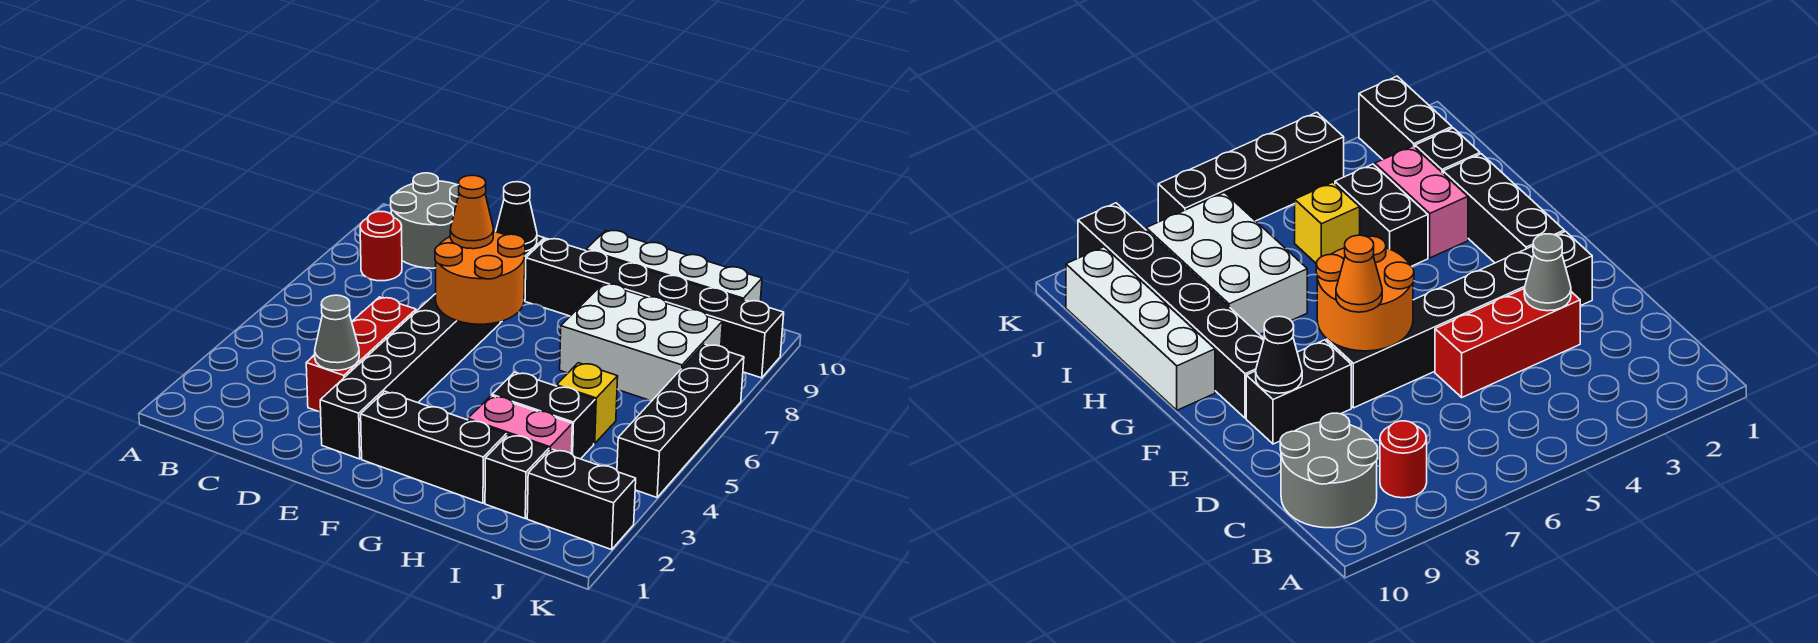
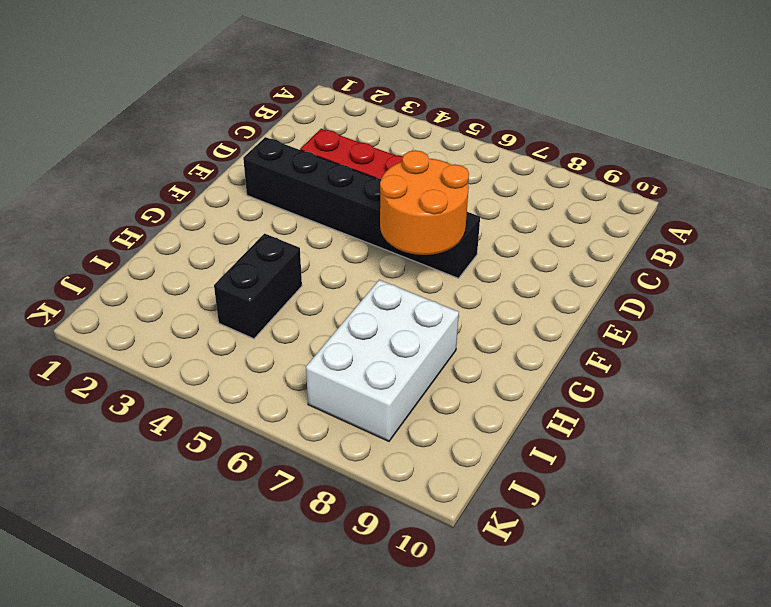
none -> red 1x1 round brick [360,212,402,281]
none -> grey 2x2 round brick [391,173,459,268]
none -> black 1x2 brick [1246,340,1351,444]

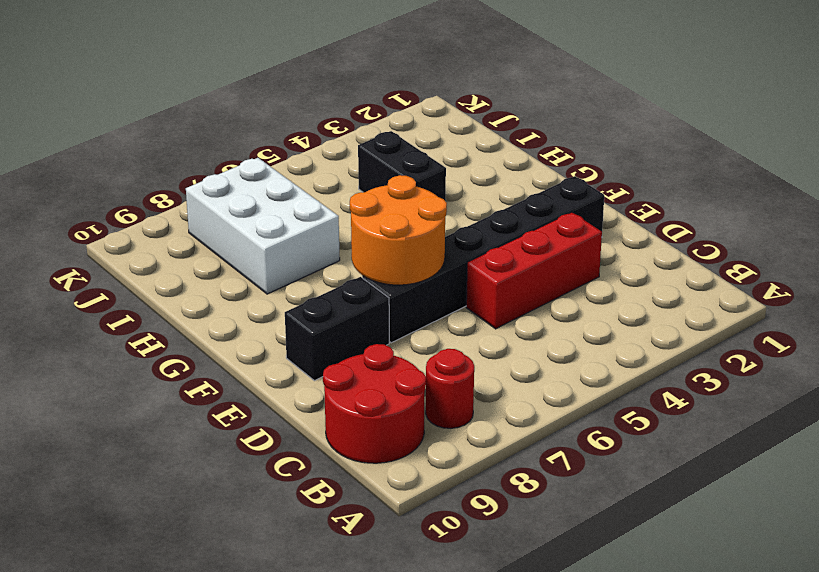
red 2x2 round brick [323,344,426,463] -> grey 2x2 round brick [391,173,459,268]
none -> black 1x3 brick [361,391,507,503]
none -> black 1x6 brick [525,239,784,378]
none -> white 1x4 brick [586,230,762,301]

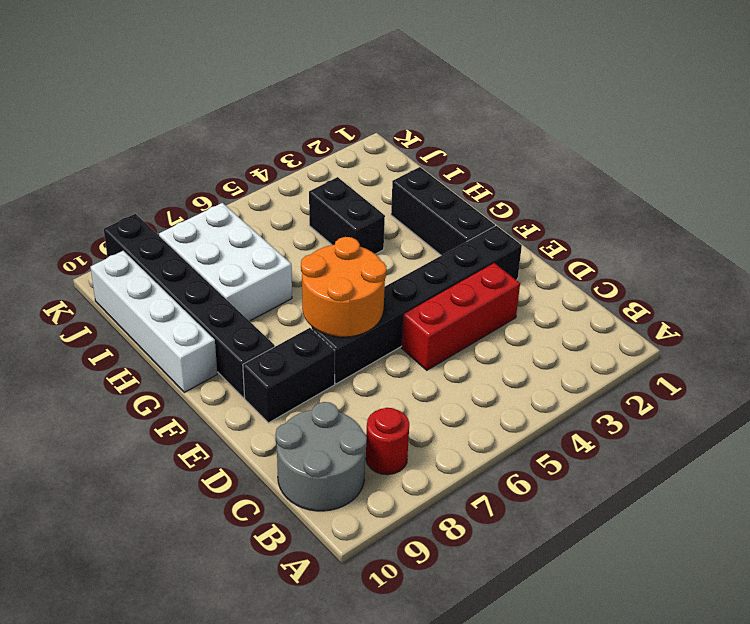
none -> pink 1x2 brick [468,396,572,454]
none -> black 1x1 brick [485,434,549,518]
none -> yellow 1x1 brick [557,363,618,444]

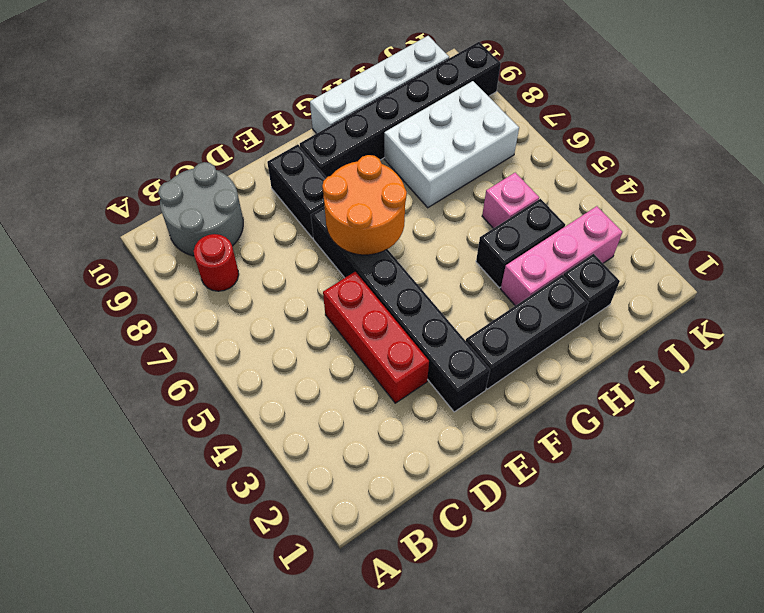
pink 1x3 brick [501,206,622,306] -> pink 1x2 brick [468,396,572,454]
pink 1x1 brick [482,173,539,228] -> yellow 1x1 brick [557,363,618,444]
none -> black 1x2 brick [527,449,636,550]
none -> black 1x4 brick [617,344,744,497]
none -> grey 1x1 cone [315,295,359,370]

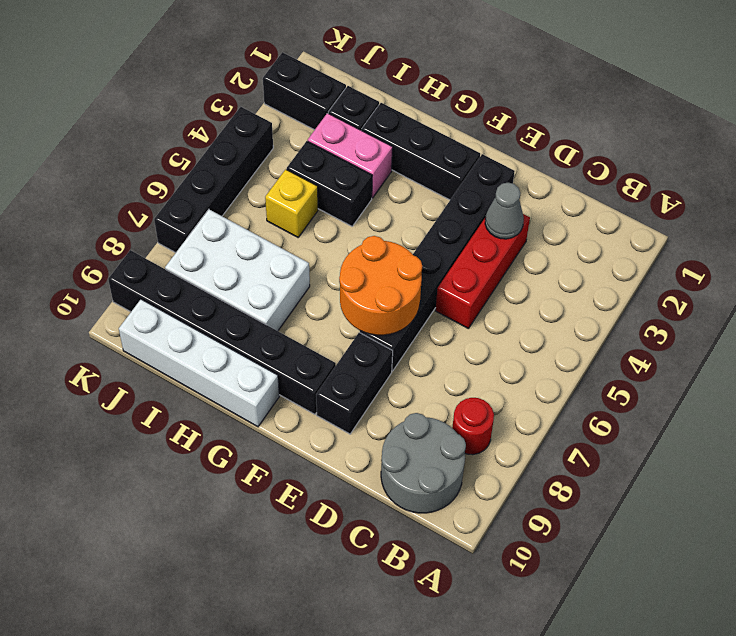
none -> black 1x1 cone [496,182,537,251]
none -> orange 1x1 cone [450,175,493,249]

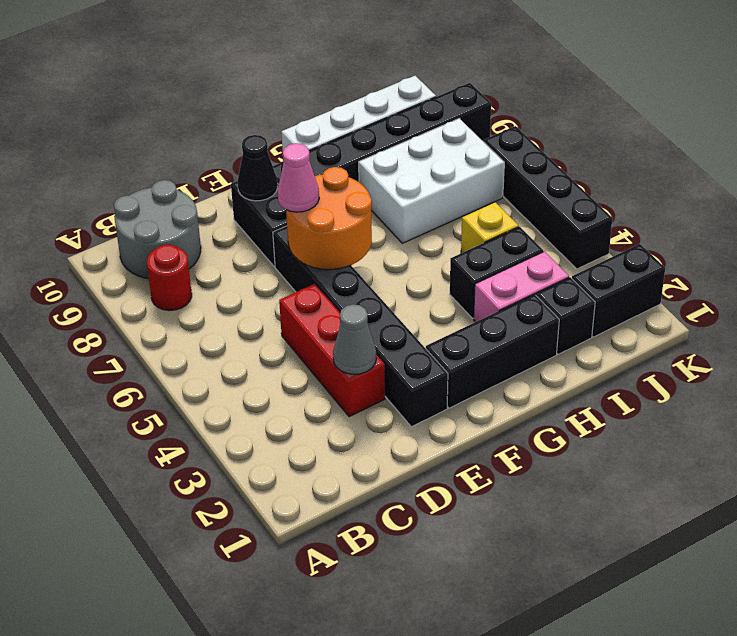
pink 1x1 cone [278,143,319,212] -> orange 1x1 cone [450,175,493,249]

